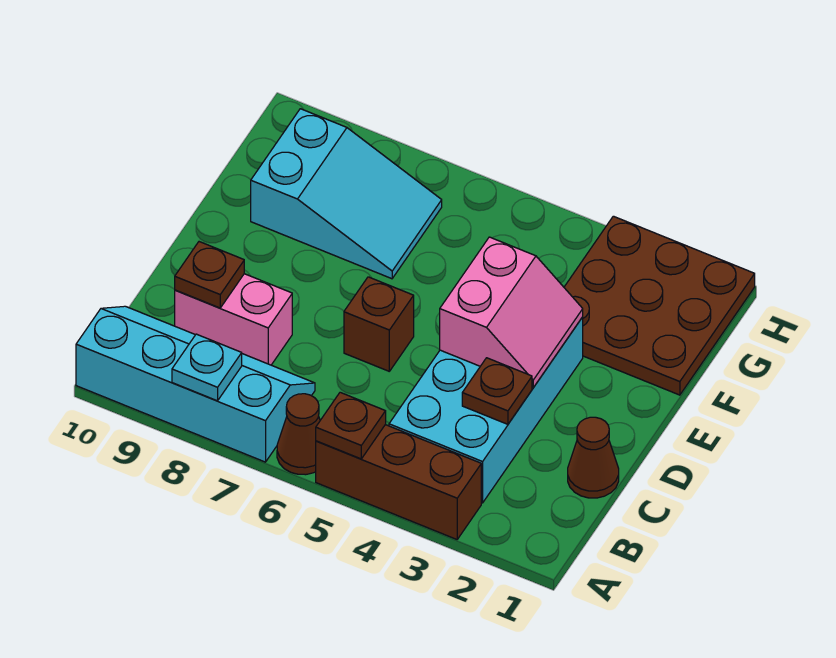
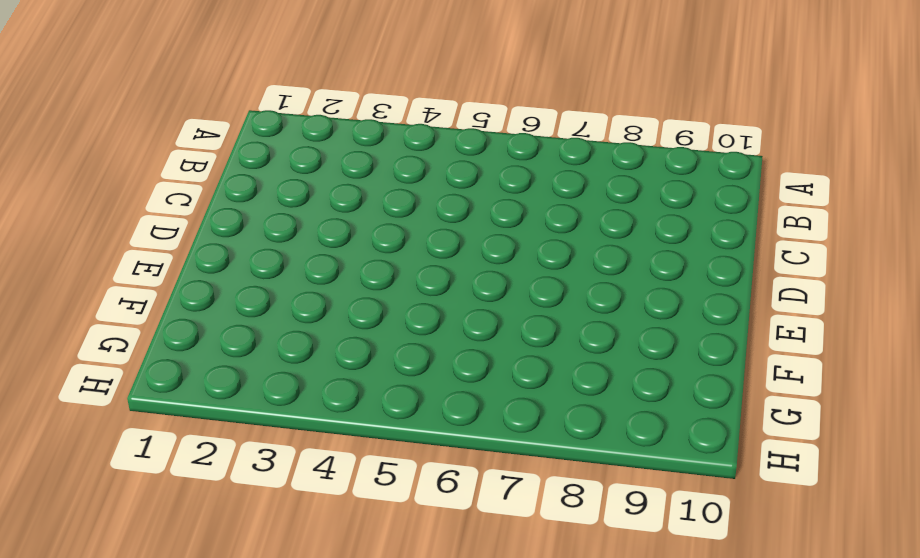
none -> brown 1x3 brick [316,425,481,539]
none -> brown 1x1 cone [277,394,320,475]
none -> cyan 2x4 slope [76,306,315,462]

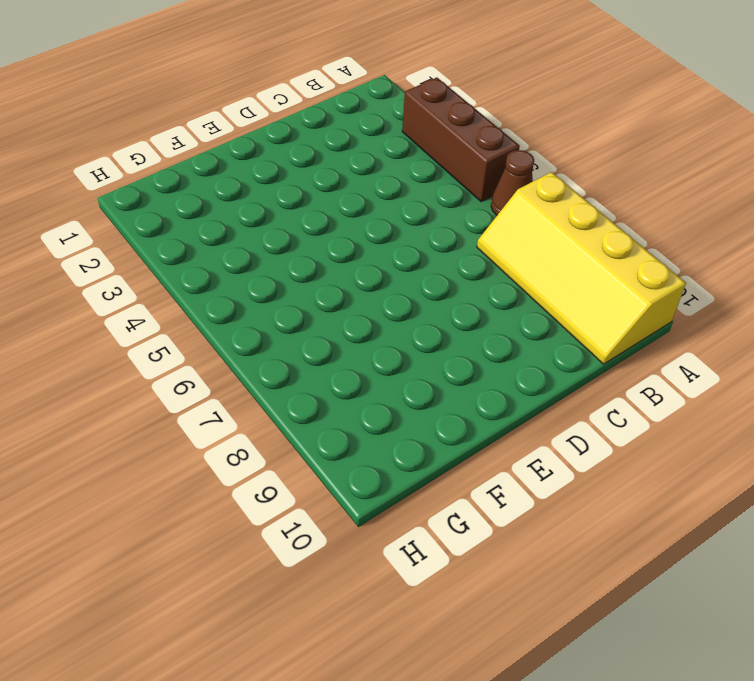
yellow 2x4 slope [477,172,686,364] -> cyan 2x4 slope [76,306,315,462]
none -> cyan 2x4 brick [389,317,583,503]
none -> brown 1x1 cone [568,417,619,498]
none -> pink 1x2 brick [175,274,292,365]

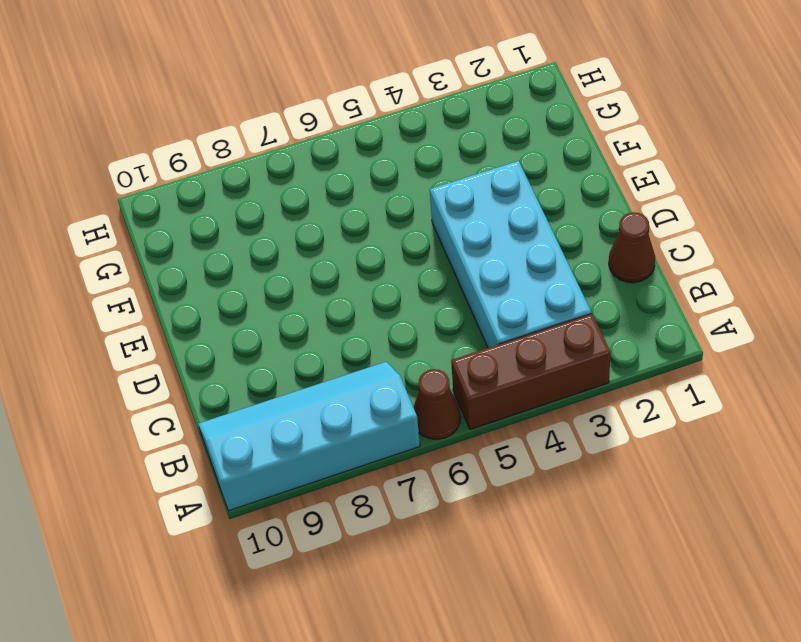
none -> pink 1x2 brick [175,274,292,365]
none -> brown 1x1 brick [344,277,414,371]
none -> brown 3x3 plate [564,216,755,395]

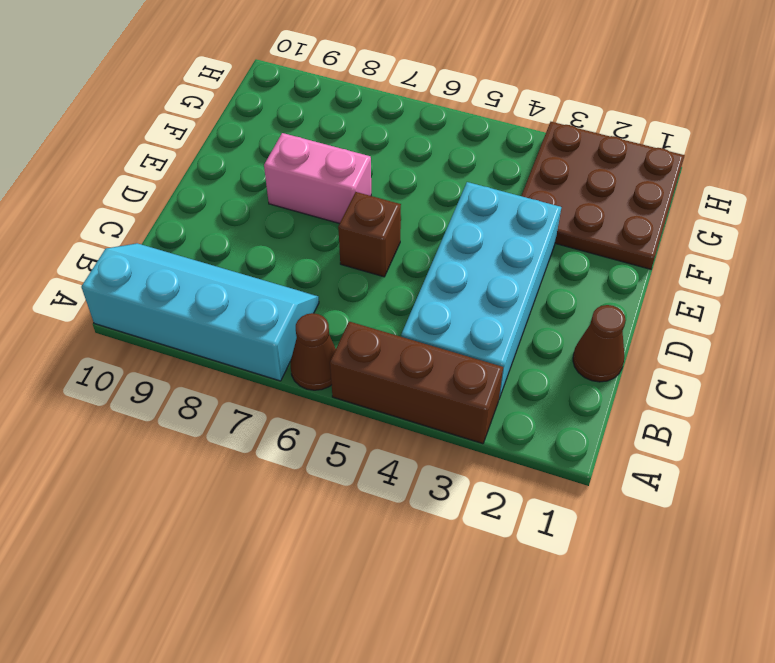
pink 1x2 brick [264,133,371,224] -> pink 1x2 brick moved to [175,274,292,365]
none -> cyan 2x3 slope [251,109,442,279]
none -> brown 1x1 plate [316,392,386,459]
none -> cyan 1x1 plate [172,334,242,401]

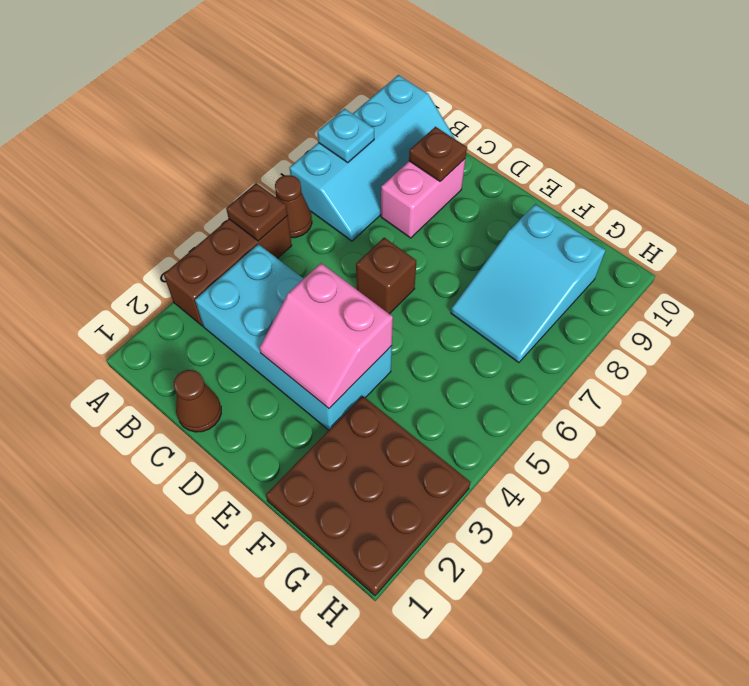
none -> brown 1x1 plate [462,358,532,424]

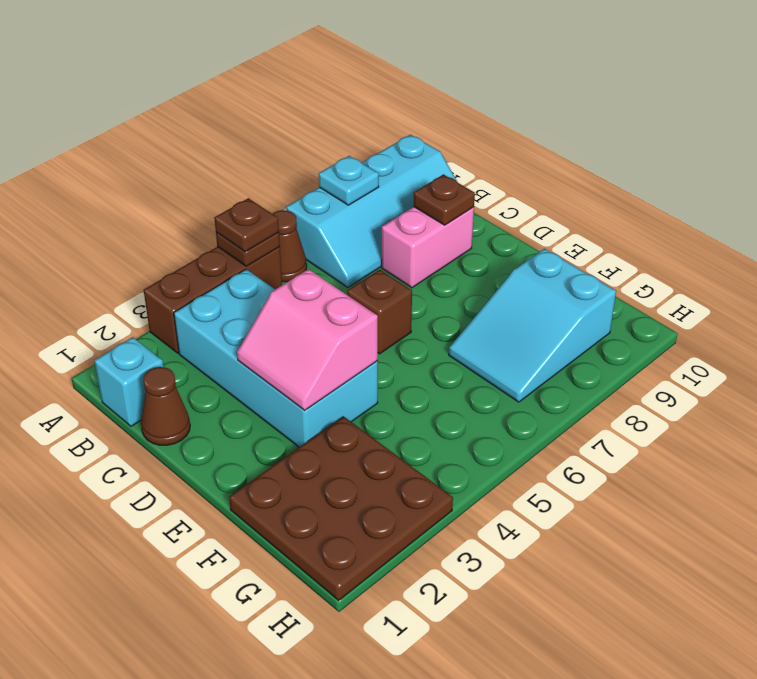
brown 1x1 plate [214,198,279,252] -> brown 1x1 plate moved to [462,358,532,424]
cyan 1x1 brick [94,337,163,426] -> none

